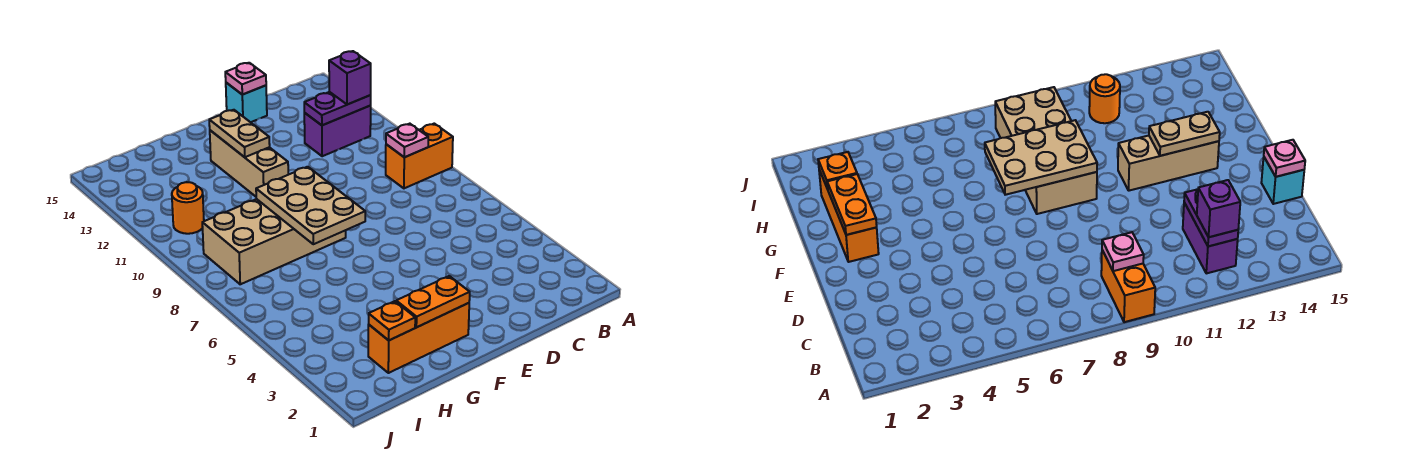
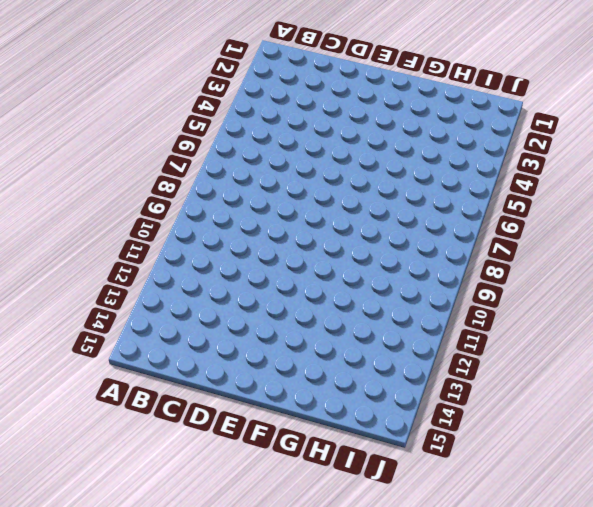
none -> orange 1x2 brick [386,124,453,188]
none -> purple 1x2 brick [304,106,371,156]
none -> cyan 1x1 brick [226,83,267,122]

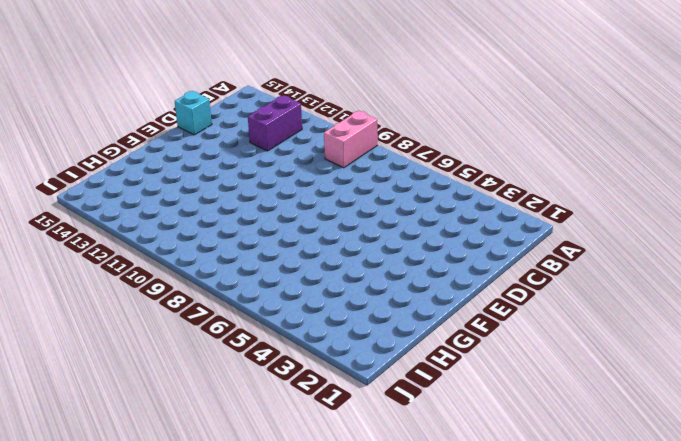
pink 1x2 brick [324,111,378,168] -> orange 1x2 brick [386,124,453,188]
none -> orange 1x3 brick [368,303,469,373]
none -> tan 2x4 brick [202,199,346,284]
none -> tan 1x3 brick [210,130,288,197]

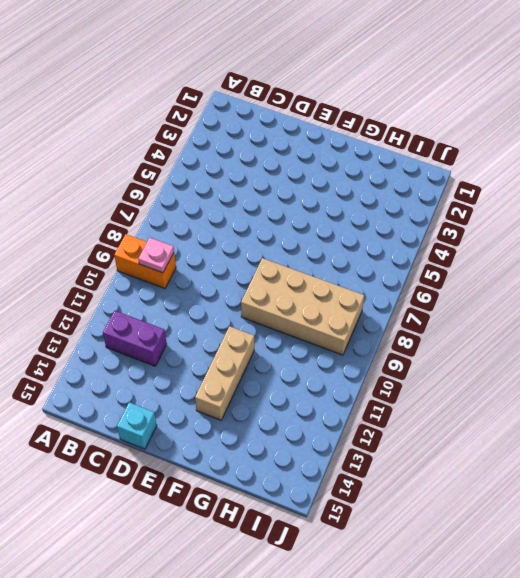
none -> orange 1x3 brick [368,303,469,373]
none -> orange 1x1 round brick [172,182,204,234]
none -> purple 1x2 plate [304,92,371,125]

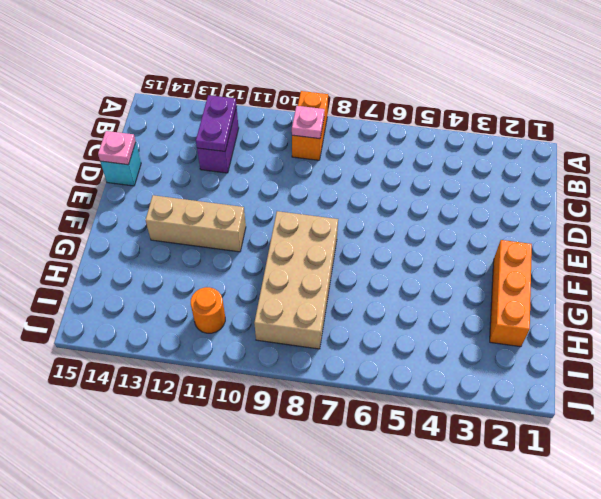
none -> orange 1x2 plate [396,276,470,327]
none -> tan 2x3 plate [256,167,365,244]
none -> tan 1x2 plate [209,110,270,157]

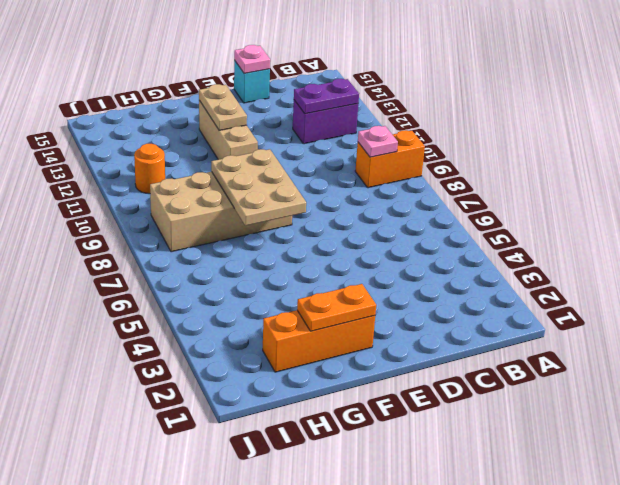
none -> orange 1x1 plate [369,301,415,340]
none -> purple 1x1 brick [329,51,371,105]

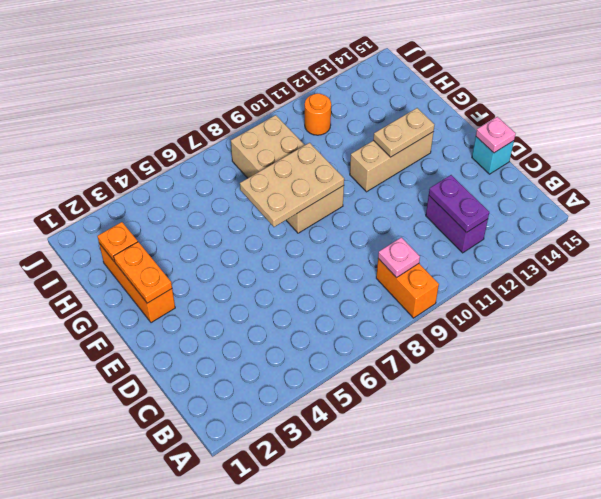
none -> purple 1x1 brick [329,51,371,105]

